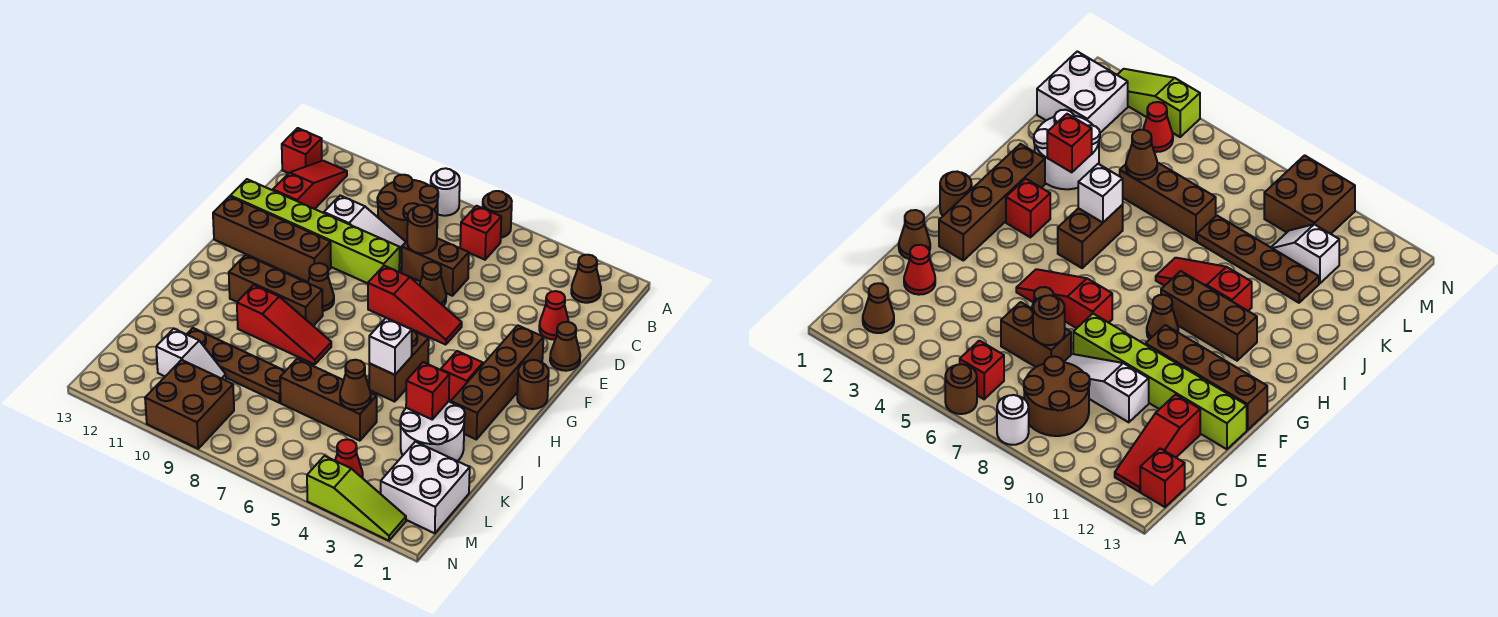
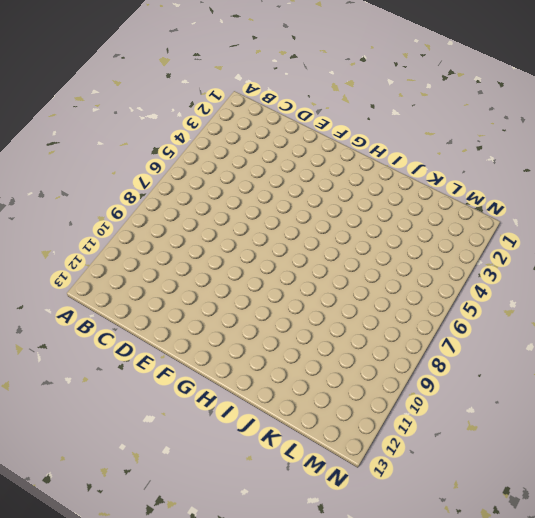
none -> brown 1x1 round brick [483,191,512,238]
none -> white 1x1 round brick [431,168,460,216]
none -> brown 1x1 cone [571,255,601,303]
none -> red 1x1 brick [460,206,501,260]

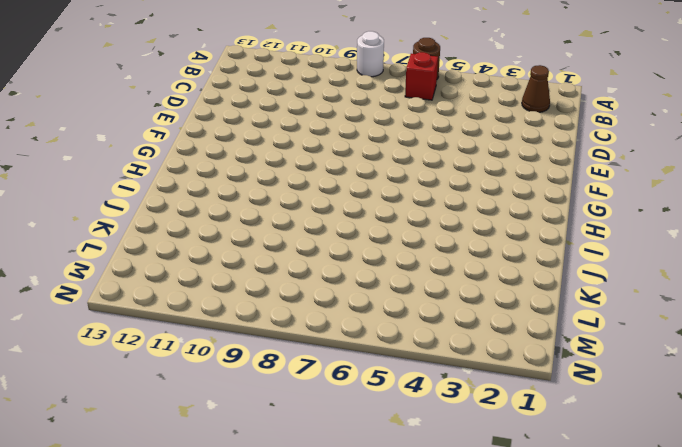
none -> brown 2x2 round brick [377,175,438,241]
none -> red 1x3 slope [273,161,347,209]
none -> red 1x1 brick [282,128,322,173]
none -> red 1x1 cone [539,291,569,340]

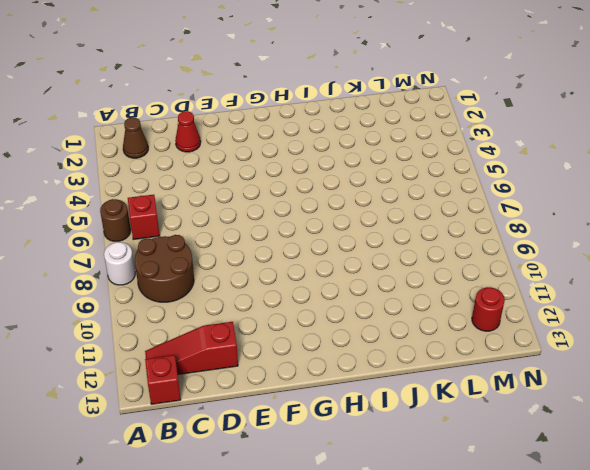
red 1x1 round brick [472,287,505,331] -> none
none -> brown 1x2 brick [401,238,469,296]
none -> white 1x3 slope [324,196,406,272]
none -> brown 1x1 cone [550,322,580,371]
none -> brown 1x1 cone [420,262,446,306]

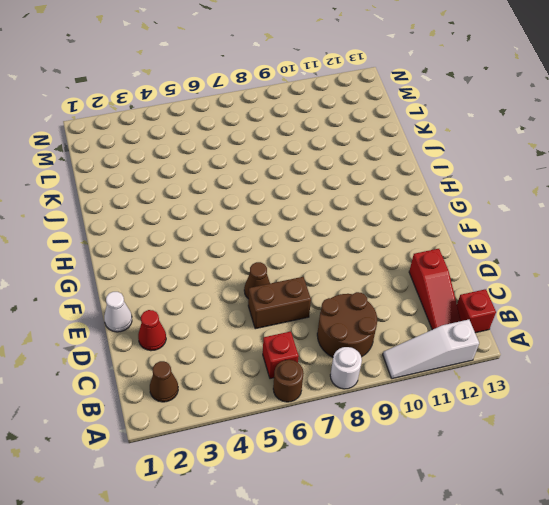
white 1x3 slope [383,320,479,379] -> white 1x3 slope moved to [324,196,406,272]
white 1x1 cone [104,292,132,332] -> brown 1x1 cone [550,322,580,371]
none -> lime 1x6 brick [230,179,400,283]
none -> brown 1x4 brick [451,325,543,439]
none -> red 1x3 slope [368,266,462,345]
none -> brown 1x4 brick [213,196,331,282]

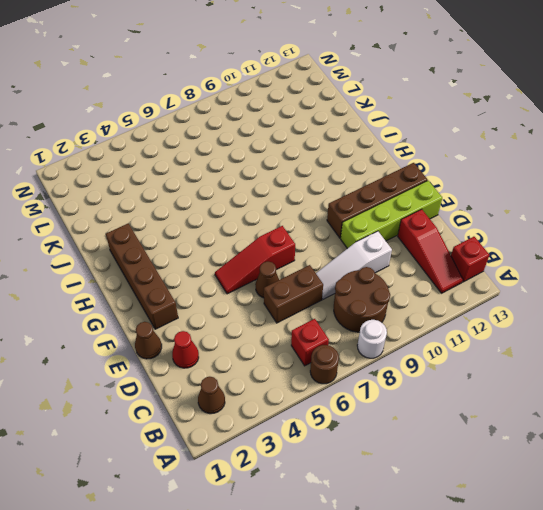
lime 1x4 brick [341,181,442,249] -> lime 1x6 brick [230,179,400,283]
none -> brown 1x1 round brick [517,360,549,409]
none -> brown 1x1 cone [308,263,334,311]
none -> red 1x1 brick [441,351,483,400]
none -> brown 1x2 brick [369,331,429,402]

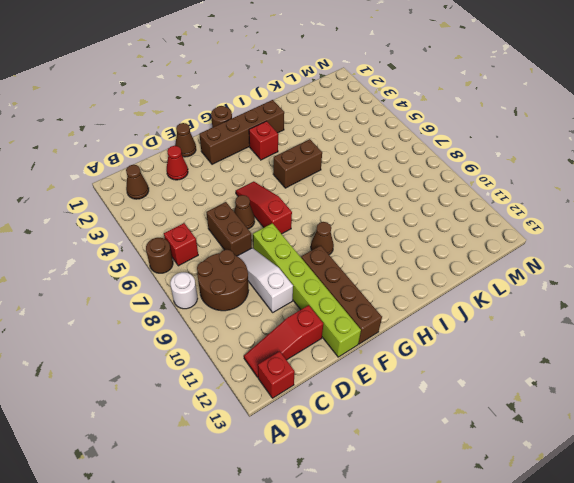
none -> brown 1x3 brick [229,255,323,326]
none -> red 1x3 slope [237,285,331,365]
none -> white 2x2 round brick [400,401,465,461]
none -> brown 1x3 brick [280,359,377,441]

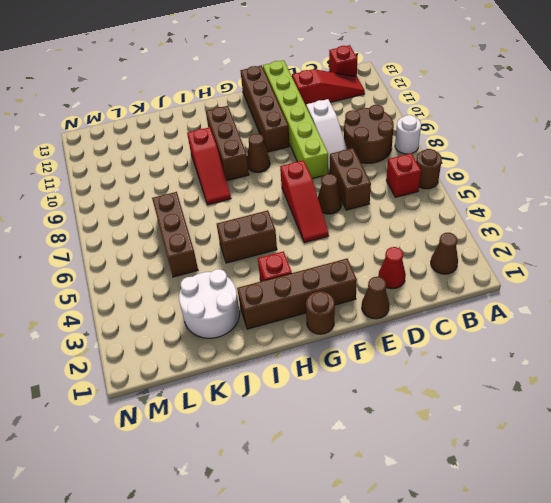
none -> brown 1x4 plate [187,328,285,403]
none -> white 2x2 brick [381,442,470,533]
none -> white 1x2 slope [156,329,226,380]
none -> red 1x1 cone [335,439,363,478]

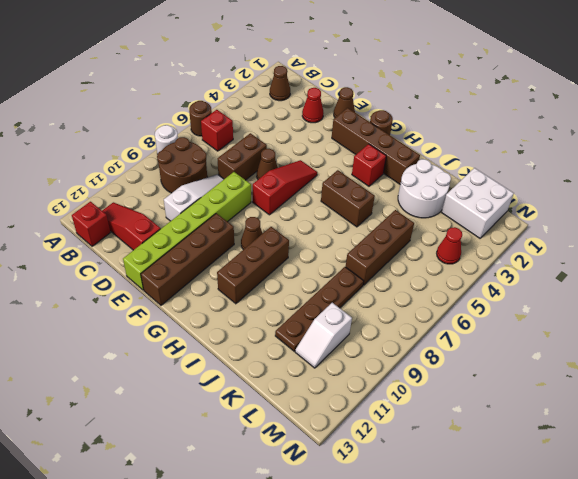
white 1x2 slope [295,303,352,368] -> white 1x2 slope turned to [156,329,226,380]
none -> red 1x3 slope [237,285,331,365]
none -> brown 2x2 brick [145,360,234,449]
none -> lime 1x3 slope [307,456,406,541]
none -> brown 1x1 round brick [407,205,437,253]

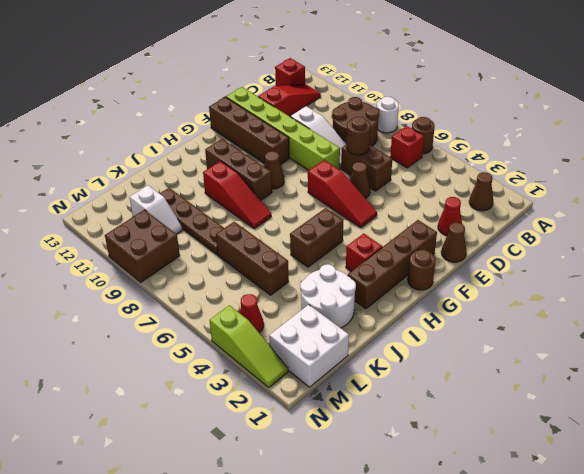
none -> white 1x1 brick [369,318,412,375]
none -> red 1x1 brick [406,362,449,419]
none -> brown 1x1 cone [340,360,371,410]

